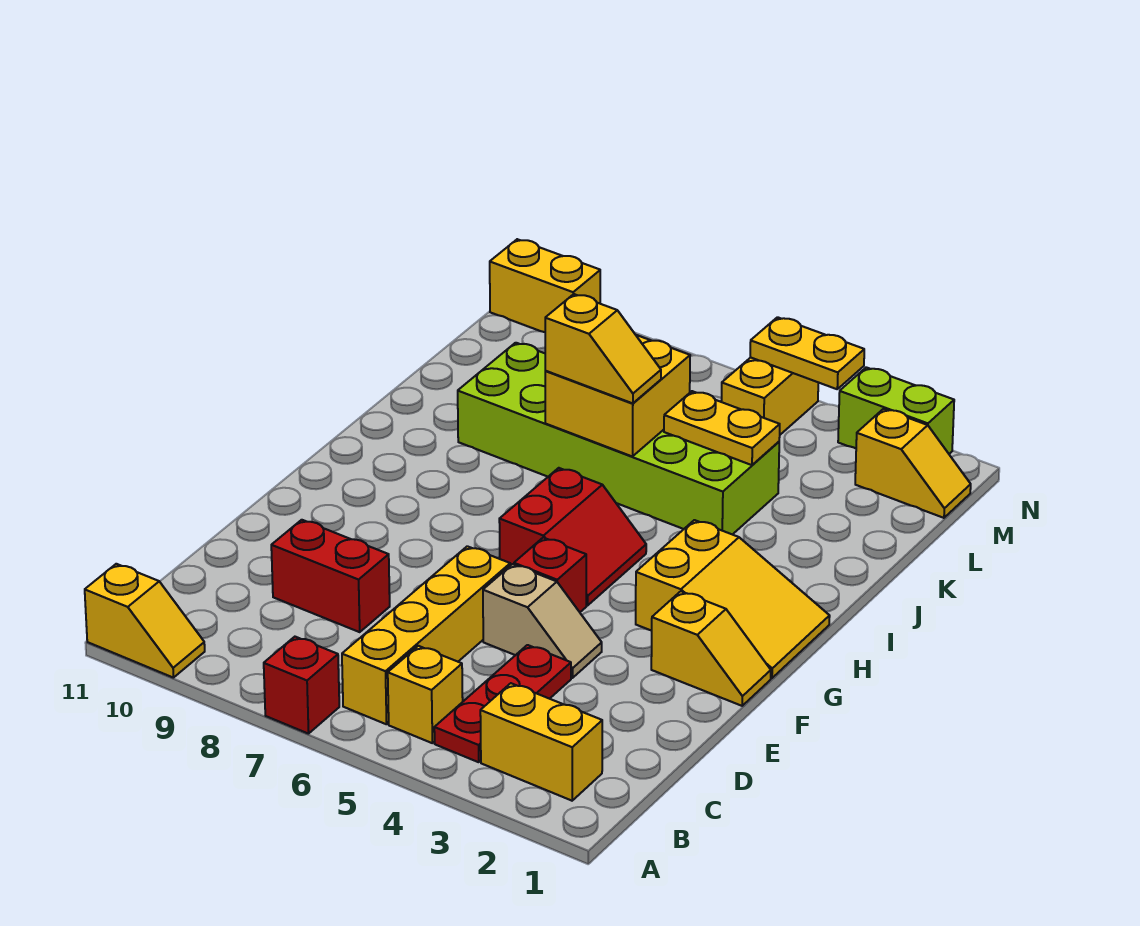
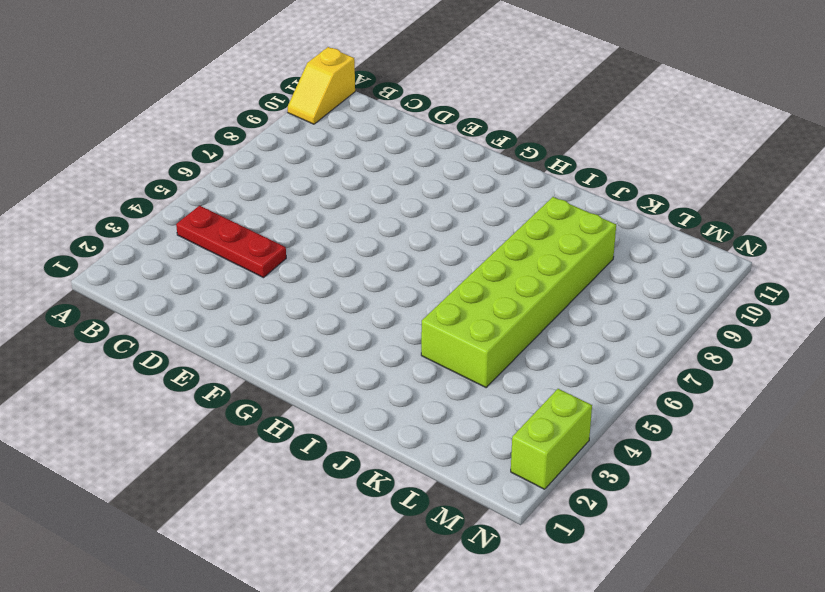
none -> red 1x1 brick [264,637,339,734]
none -> yellow 1x2 brick [480,683,602,801]
none -> yellow 1x1 brick [388,646,463,743]

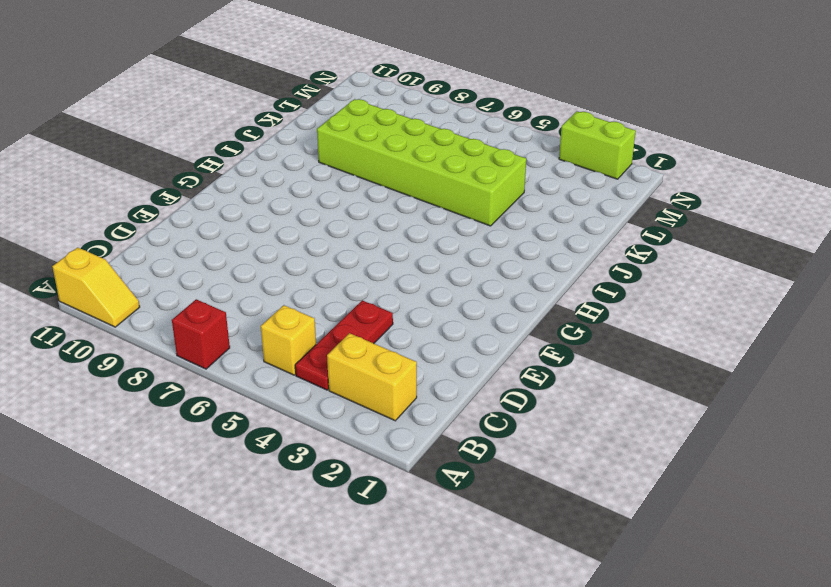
none -> yellow 1x4 brick [342,546,510,724]
none -> red 1x2 brick [271,520,390,632]
none -> tan 1x2 slope [483,564,602,678]

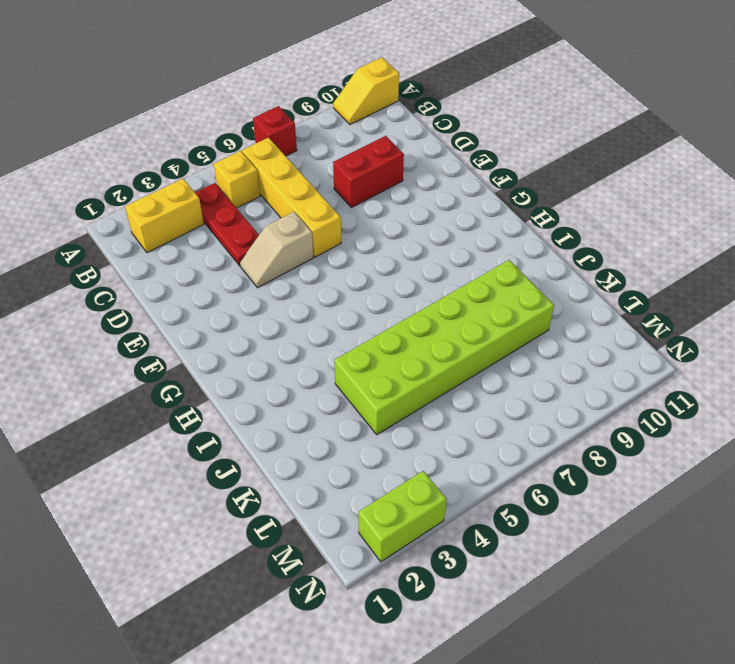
none -> yellow 1x2 slope [651,591,771,706]
none -> red 1x1 brick [514,538,586,612]
none -> yellow 2x3 slope [636,520,830,678]

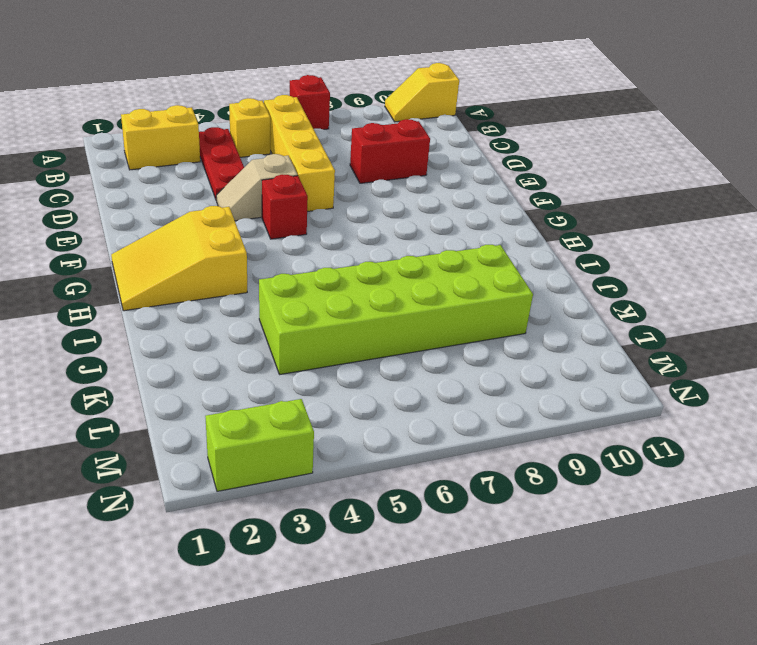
none -> yellow 1x2 slope [651,591,771,706]
none -> red 2x2 slope [499,468,646,605]
none -> yellow 1x2 slope [855,409,971,518]

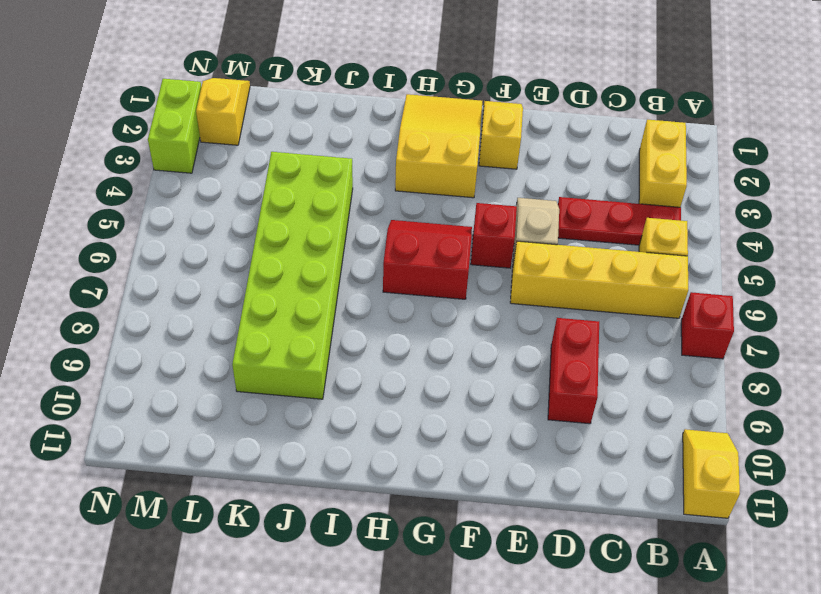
none -> yellow 1x2 brick [721,357,818,435]
none -> yellow 1x2 brick [490,239,600,332]
none -> yellow 2x2 brick [545,335,690,457]

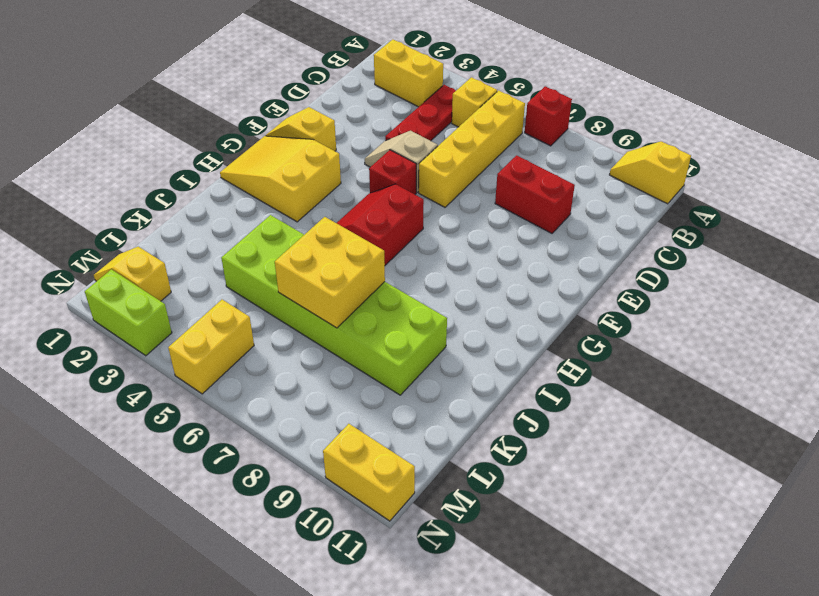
none -> yellow 1x2 plate [664,391,780,465]
none -> yellow 1x2 plate [750,317,864,389]
none -> yellow 1x2 slope [545,294,661,403]

